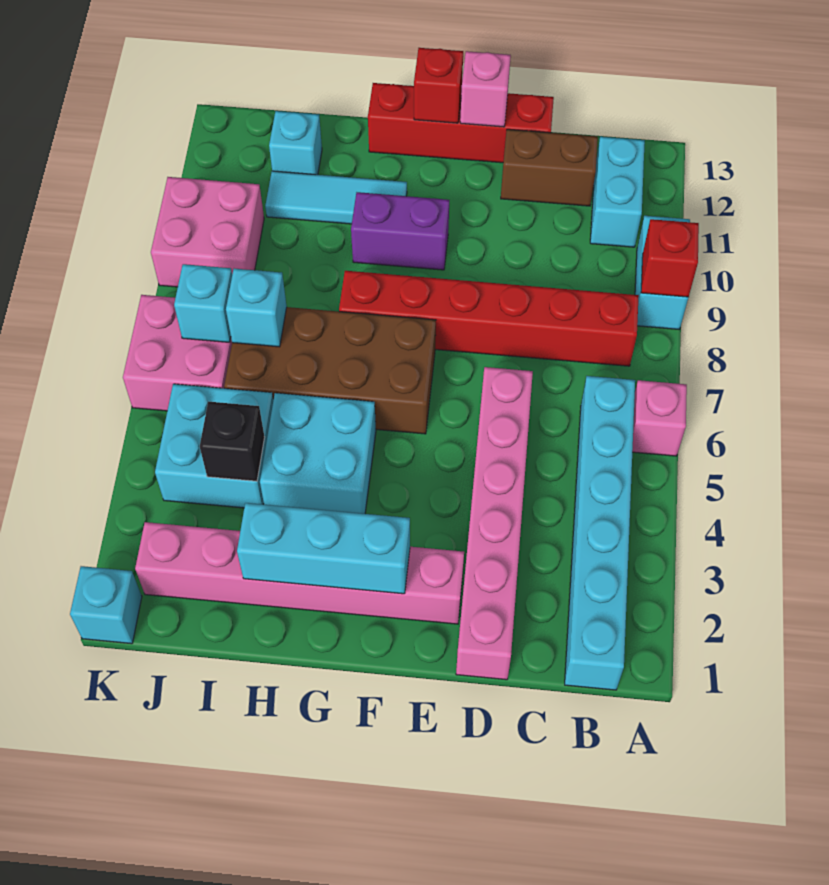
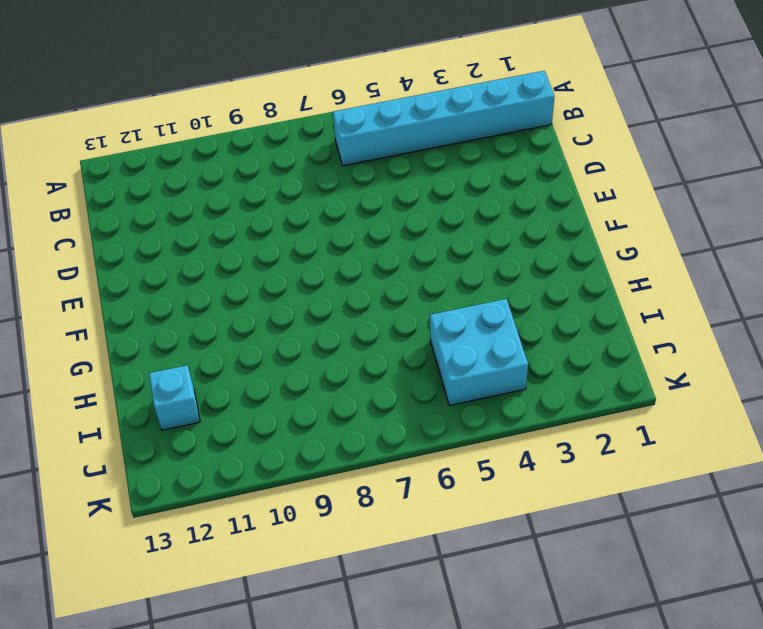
none -> pink 1x1 brick [632,380,687,456]
none -> cyan 1x2 brick [635,216,690,330]
none -> red 1x6 brick [339,271,639,366]

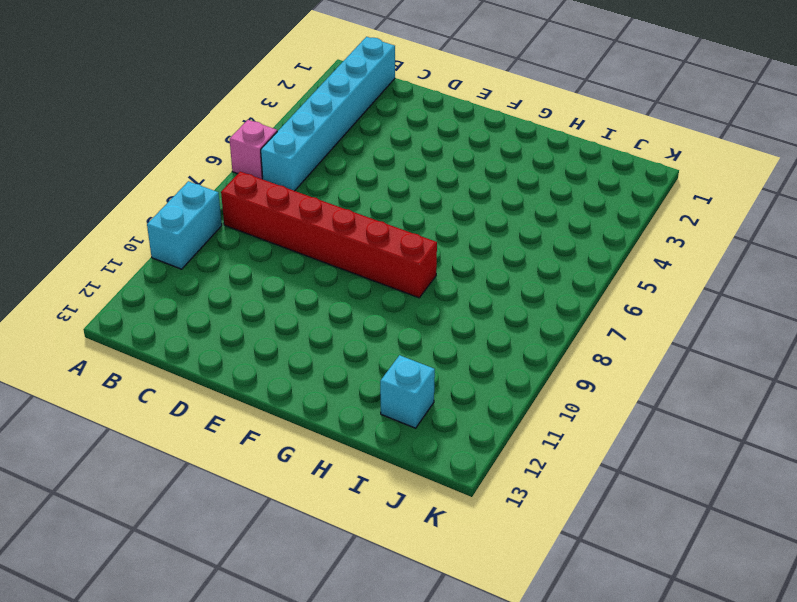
none -> cyan 1x2 brick [590,137,645,247]
none -> brown 1x2 brick [501,129,598,206]
none -> pink 1x6 brick [456,367,533,680]

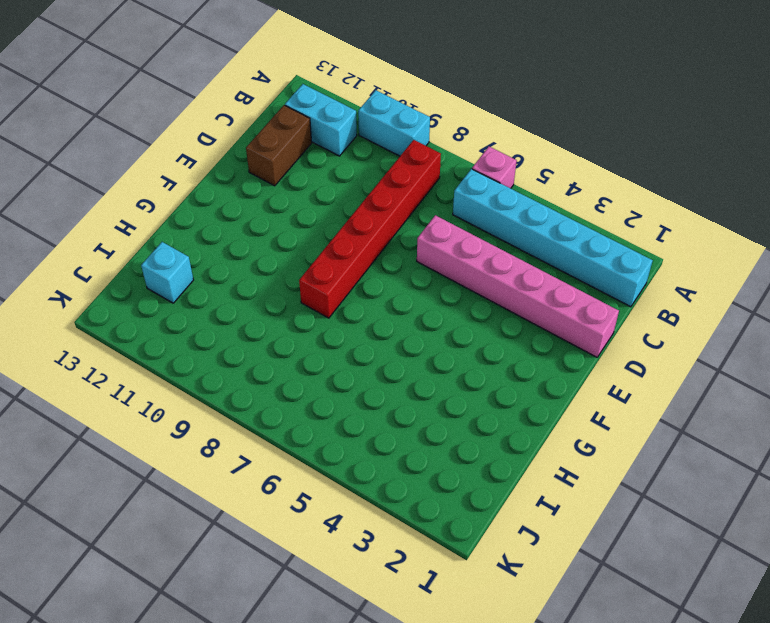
none -> red 1x4 brick [368,83,554,163]
none -> pink 1x6 brick [135,522,464,624]
none -> brown 2x4 brick [224,307,436,434]

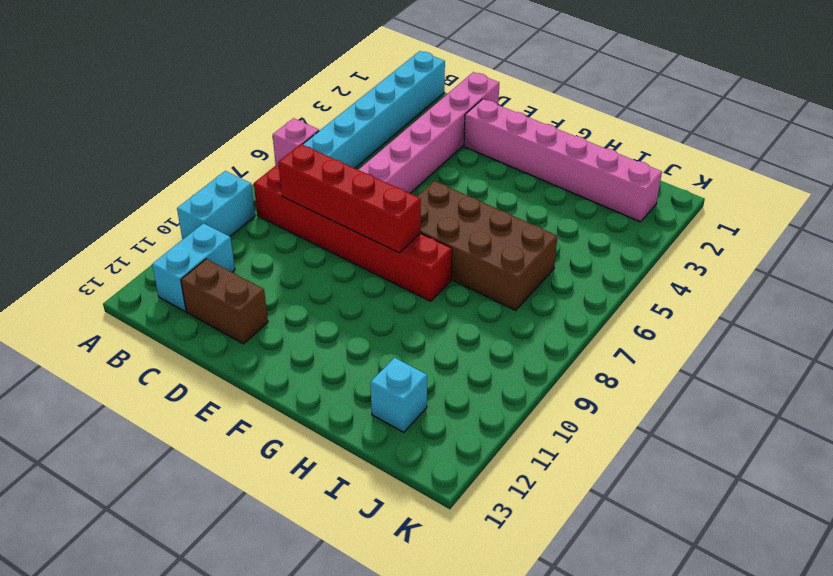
red 1x4 brick [278,144,421,253] -> red 1x4 brick moved to [368,83,554,163]
none -> purple 1x2 brick [351,192,449,270]
none -> cyan 2x2 brick [260,393,376,514]
none -> cyan 1x3 tile [265,171,407,224]

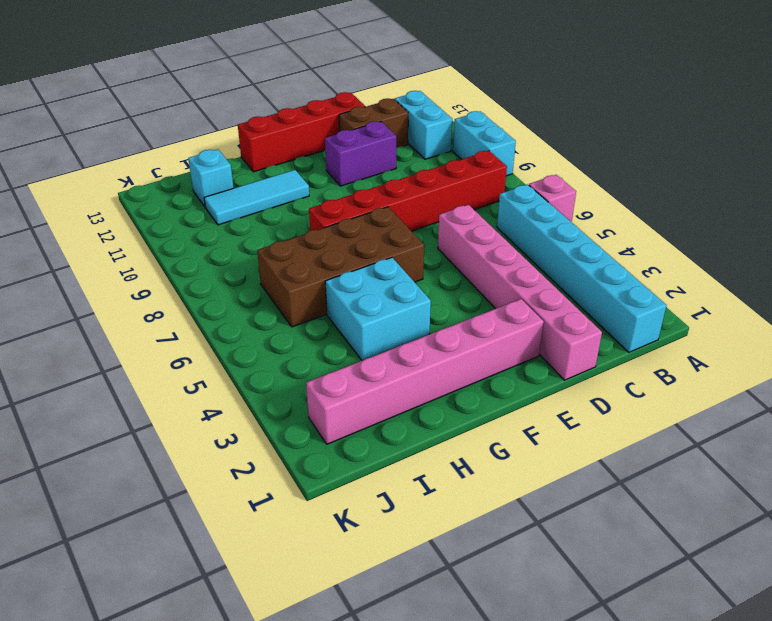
purple 1x2 brick [325,121,396,186] -> purple 1x2 brick moved to [351,192,449,270]
none -> cyan 2x2 brick [155,384,273,508]
none -> pink 2x2 brick [123,295,232,411]
none -> pink 2x2 brick [151,177,264,287]

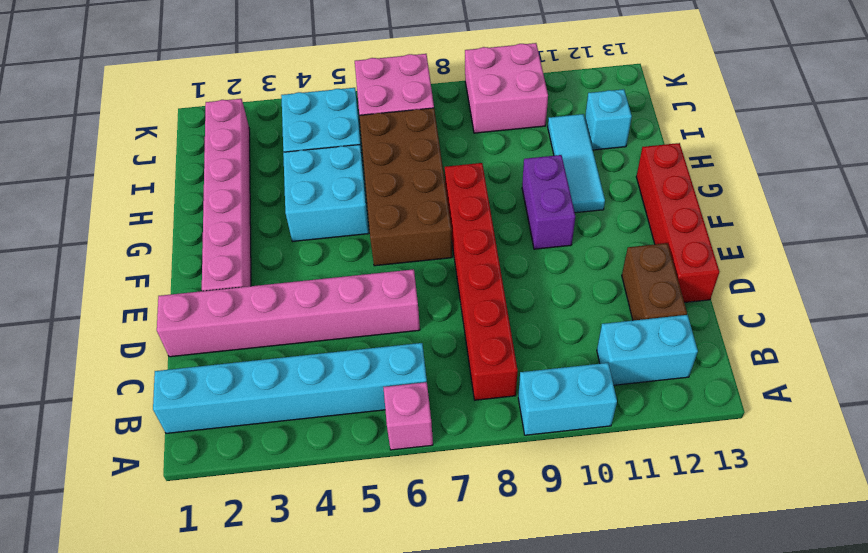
none -> cyan 1x1 brick [70,566,142,644]
none -> red 1x1 brick [641,219,699,297]
none -> pink 1x1 brick [460,51,511,127]

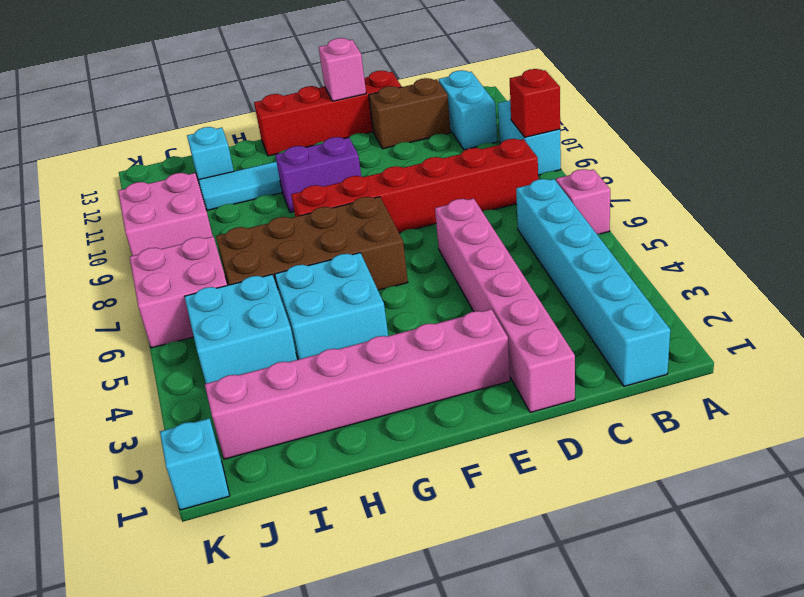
none -> cyan 1x3 brick [237,503,410,594]
none -> red 1x1 brick [414,48,463,123]
none -> black 1x1 brick [200,402,265,481]

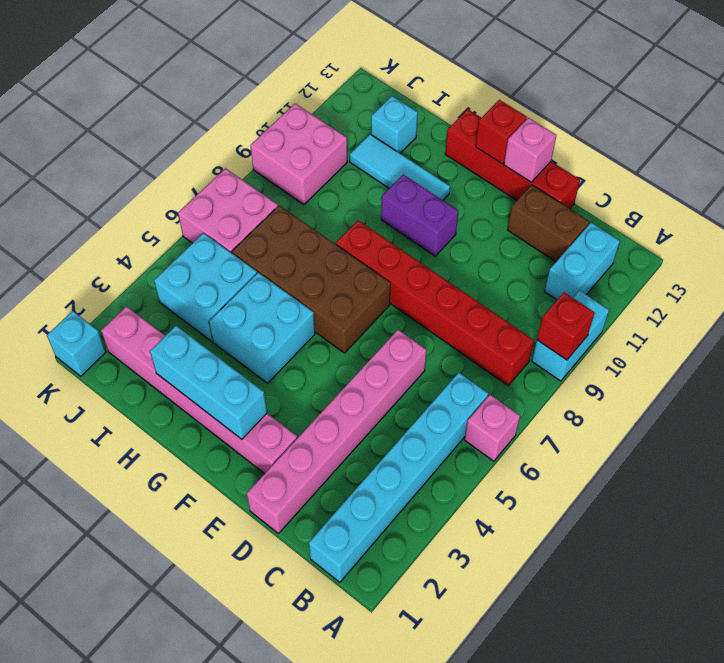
none -> black 1x1 brick [200,402,265,481]
none -> cyan 1x1 brick [226,269,287,347]
none -> cyan 1x1 brick [174,264,232,342]

